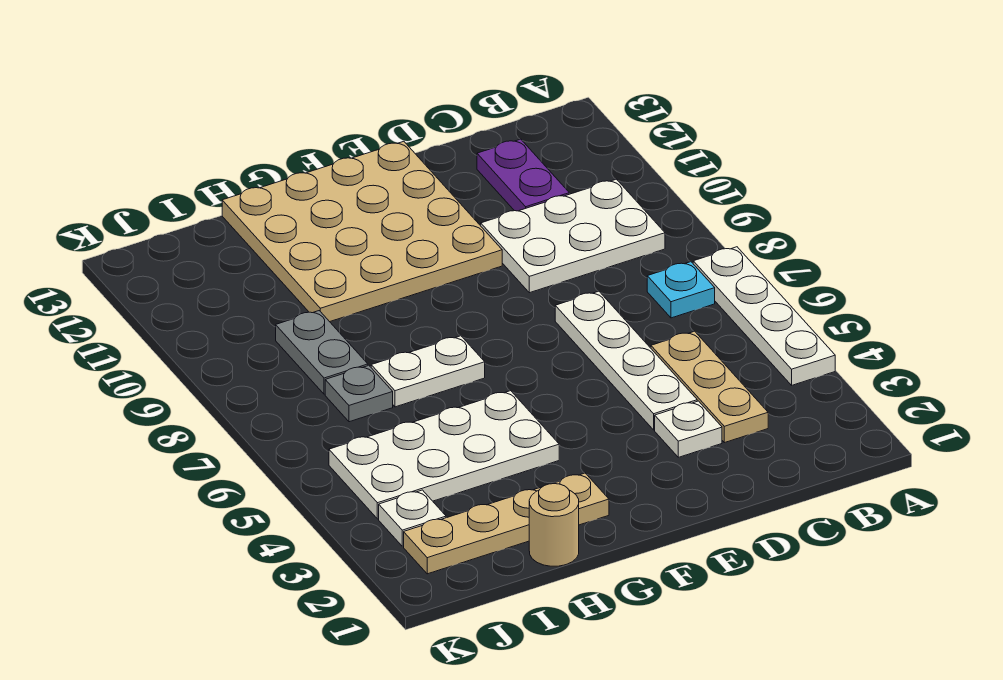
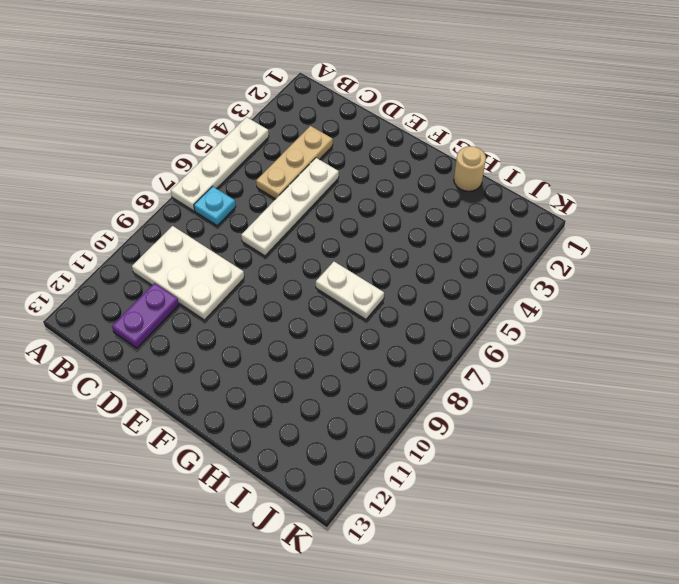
none -> white 1x1 plate [655,401,722,457]
none -> tan 4x4 plate [222,141,502,322]
none -> tan 1x4 plate [404,473,609,574]

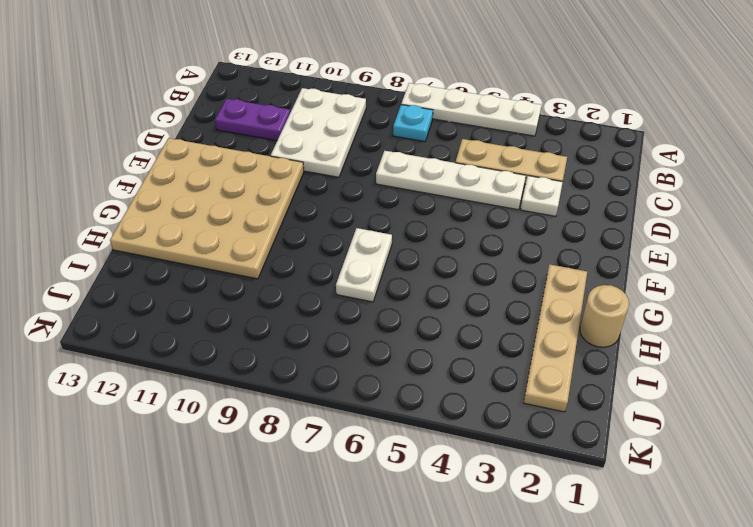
none -> white 2x4 plate [329,391,559,519]
none -> grey 1x1 plate [325,366,393,422]
none -> grey 1x2 plate [276,311,368,394]

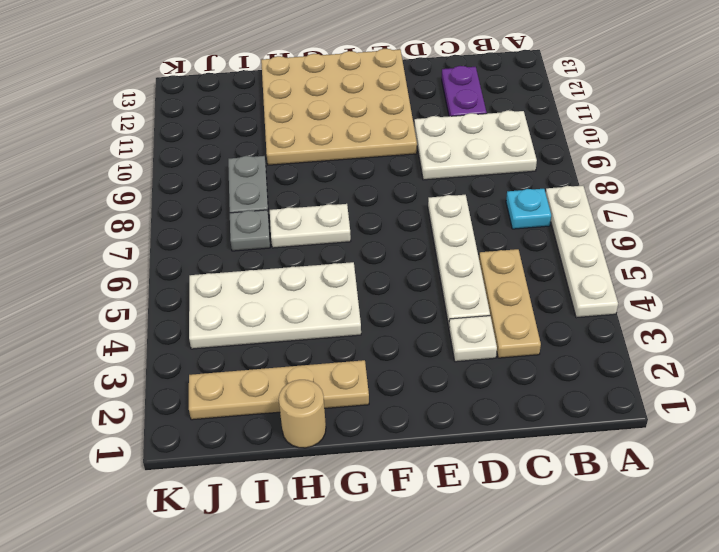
none -> white 1x1 plate [379,490,446,546]

